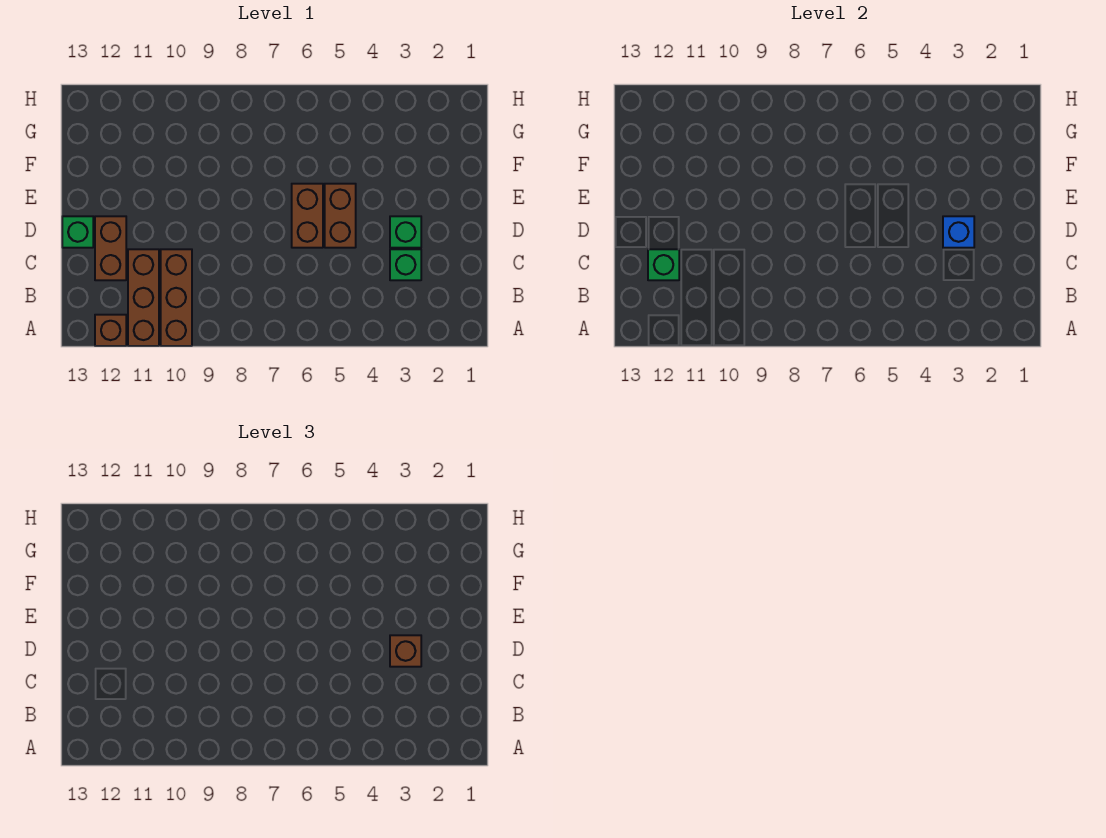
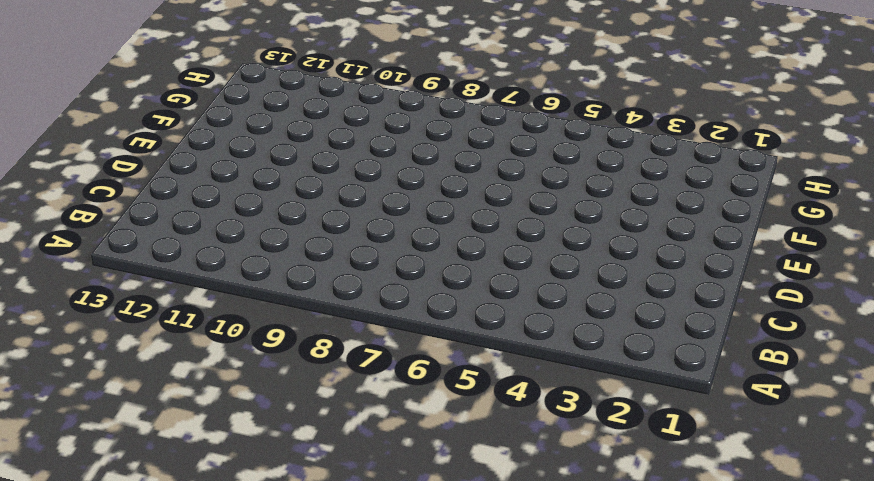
none -> brown 1x3 brick [161,249,192,346]
none -> brown 1x3 brick [128,249,159,346]
none -> brown 1x1 brick [95,315,126,346]

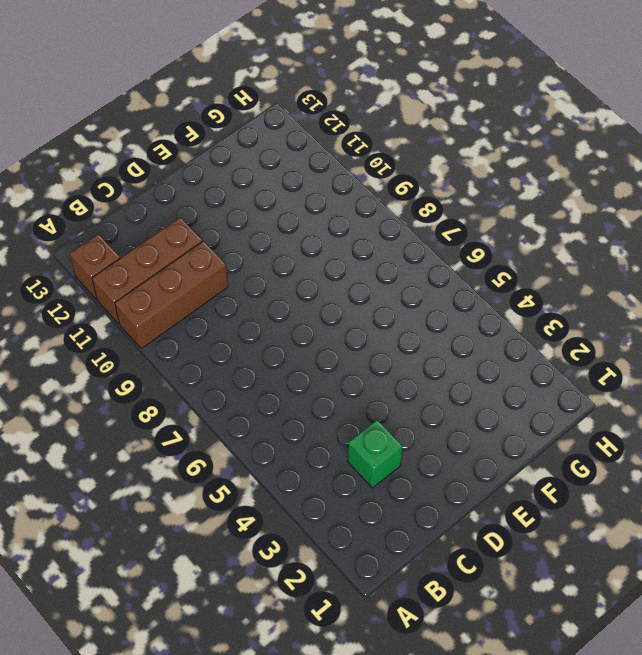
none -> brown 1x2 brick [95,216,126,280]
none -> green 1x1 brick [390,216,421,248]
none -> brown 1x2 brick [325,184,356,248]

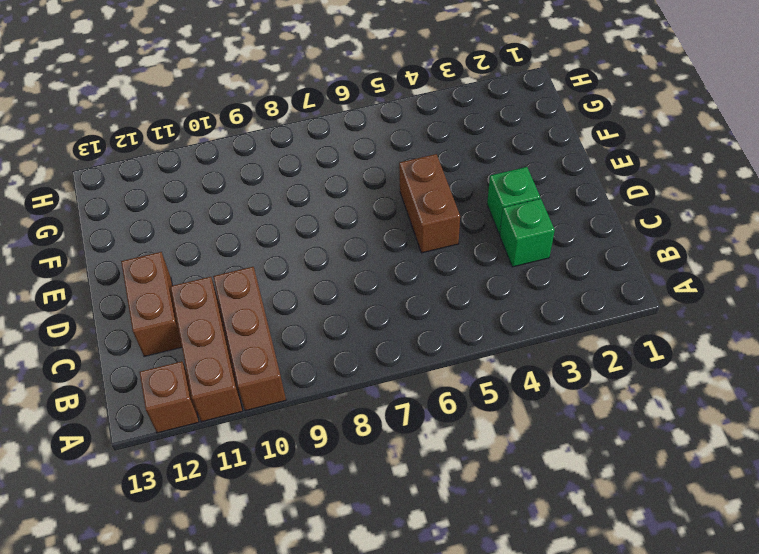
none -> brown 1x2 brick [292,184,323,248]
none -> green 1x1 brick [62,216,93,248]
none -> green 1x1 brick [648,249,679,280]

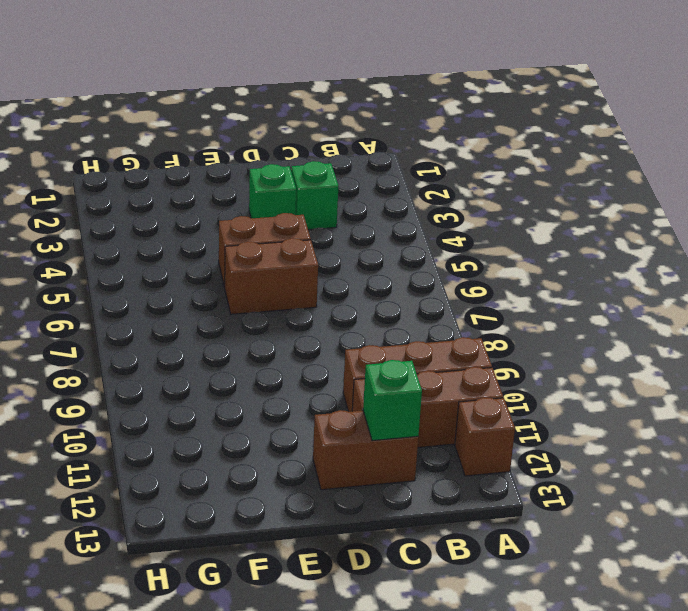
none -> green 1x1 brick [62,216,93,248]
none -> blue 1x1 brick [943,216,974,248]
none -> brown 1x1 brick [390,635,421,667]

